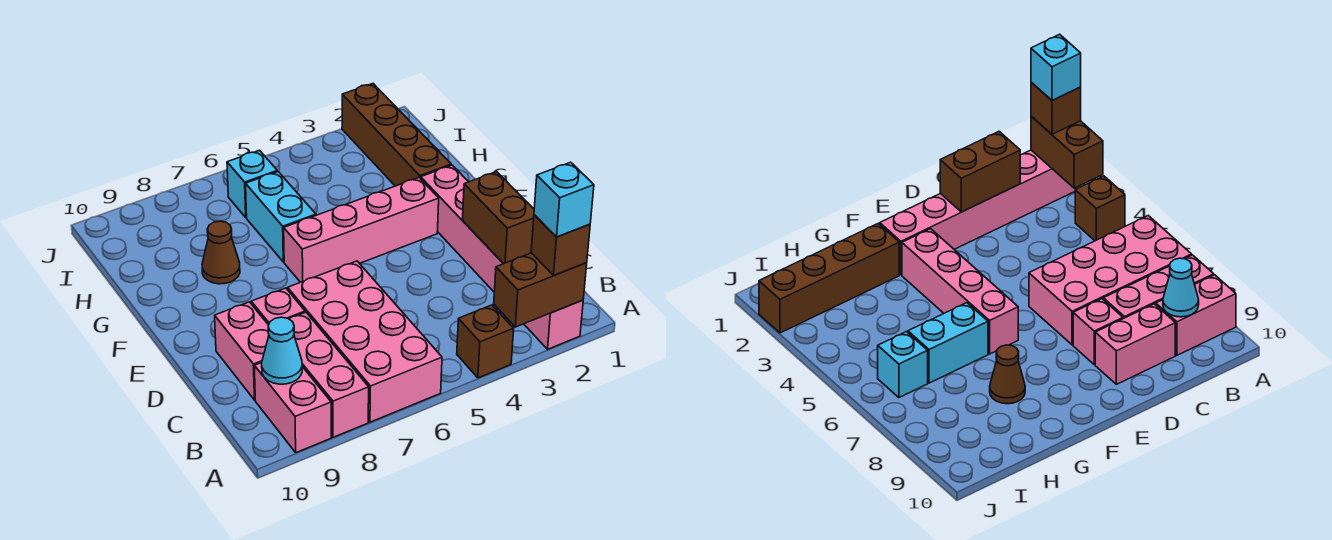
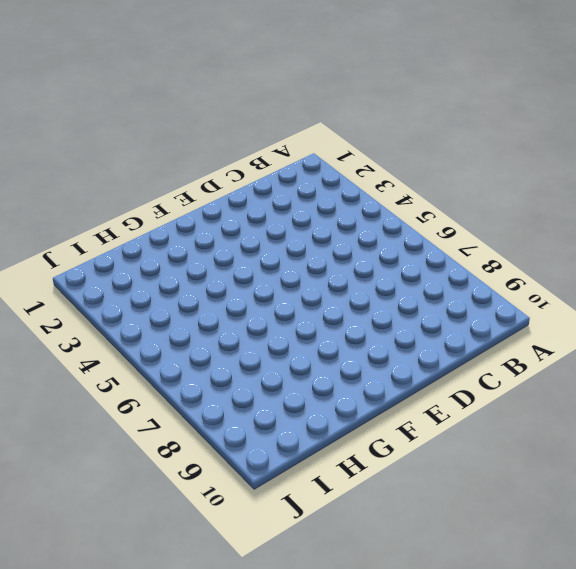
none -> pink 1x6 brick [421,165,583,349]
none -> brown 1x1 brick [457,305,514,378]
none -> pink 2x4 brick [288,261,442,422]

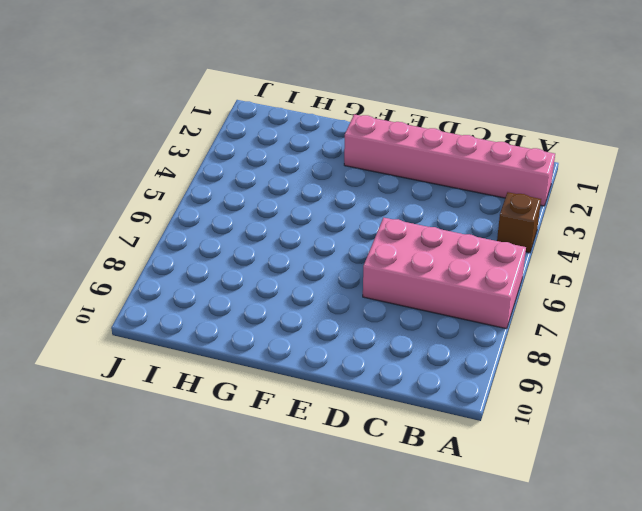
none -> pink 1x3 brick [289,312,369,437]
none -> pink 1x2 brick [254,363,331,453]
none -> pink 1x2 brick [215,302,269,400]

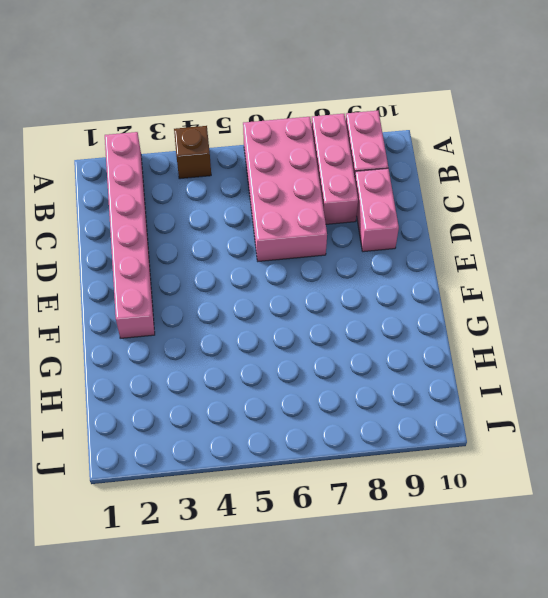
none -> pink 1x1 brick [251,288,305,325]
none -> pink 1x4 brick [284,178,439,282]
none -> brown 1x4 brick [342,84,451,186]

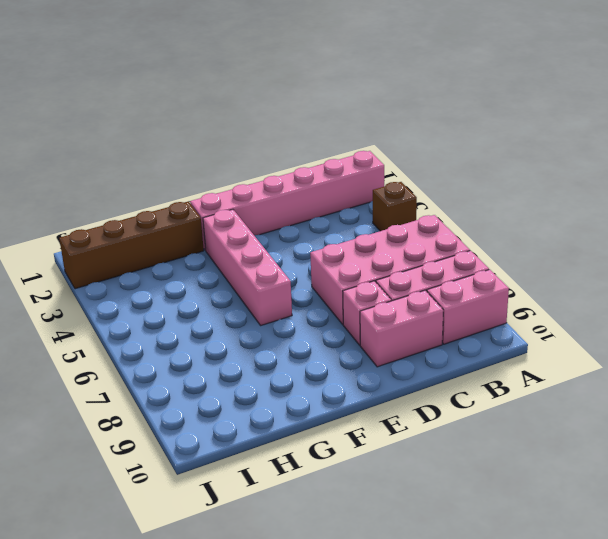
none -> cyan 1x2 brick [246,172,316,262]
none -> brown 1x1 cone [202,221,240,284]
none -> cyan 1x1 brick [227,150,277,218]

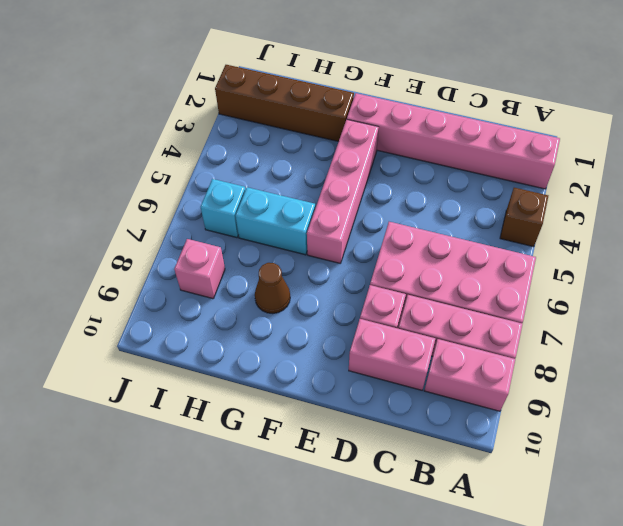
pink 1x1 brick [174,239,225,299] -> none
none -> brown 1x2 brick [494,253,587,327]
none -> cyan 1x1 cone [262,317,302,384]
none -> brown 1x2 brick [463,172,534,264]

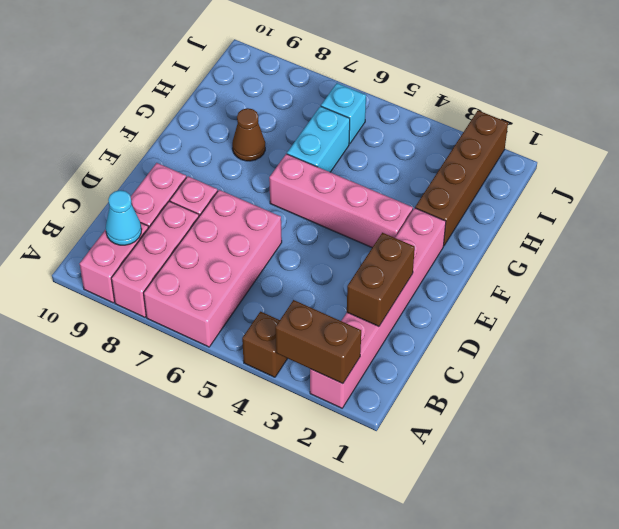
none -> brown 1x1 brick [531,215,590,275]
none -> cyan 1x1 brick [534,162,594,237]

